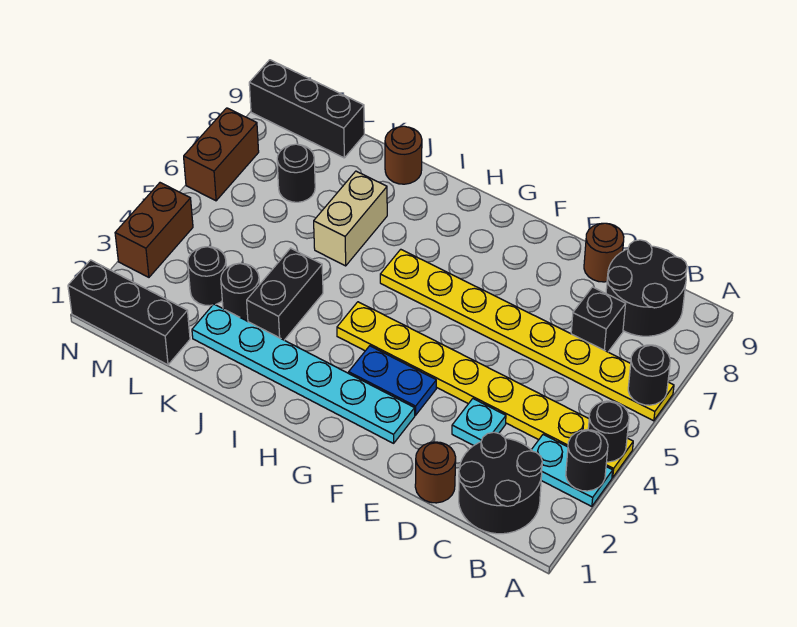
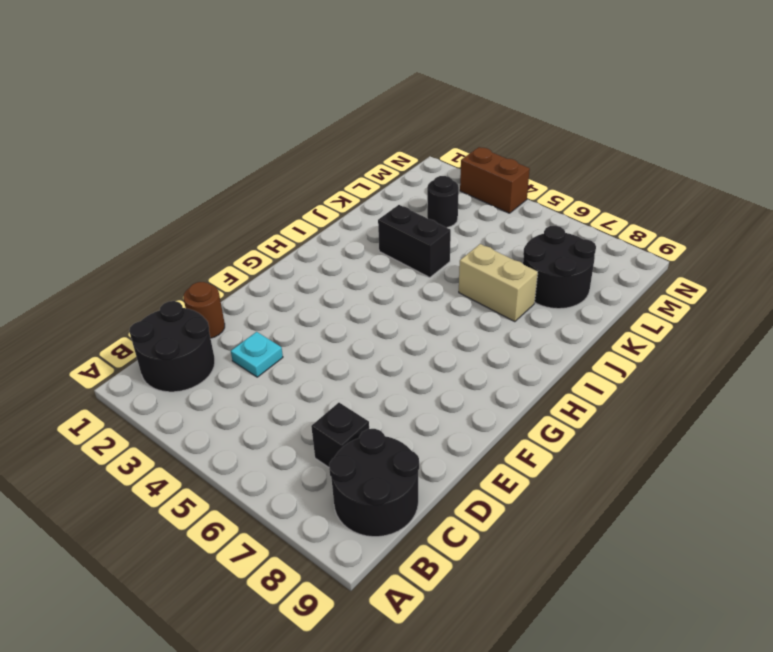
black 2x2 round brick [523,226,596,309] -> black 1x1 round brick [277,144,315,202]
none -> cyan 1x2 plate [532,435,613,507]
none -> yellow 1x8 plate [337,302,633,477]
none -> yellow 1x8 plate [380,249,674,421]

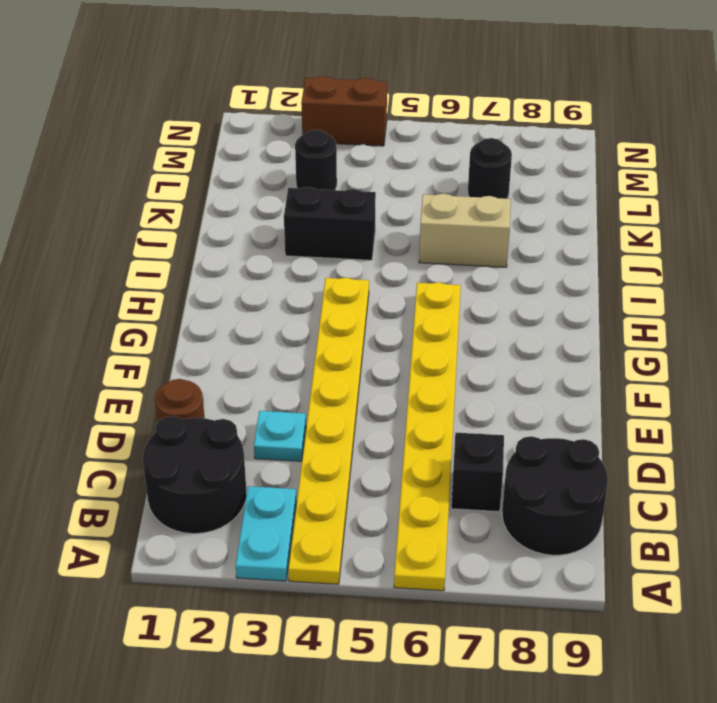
none -> brown 1x1 round brick [584,223,624,282]
none -> cyan 1x6 plate [192,304,415,443]
none -> blue 1x2 plate [349,346,436,415]

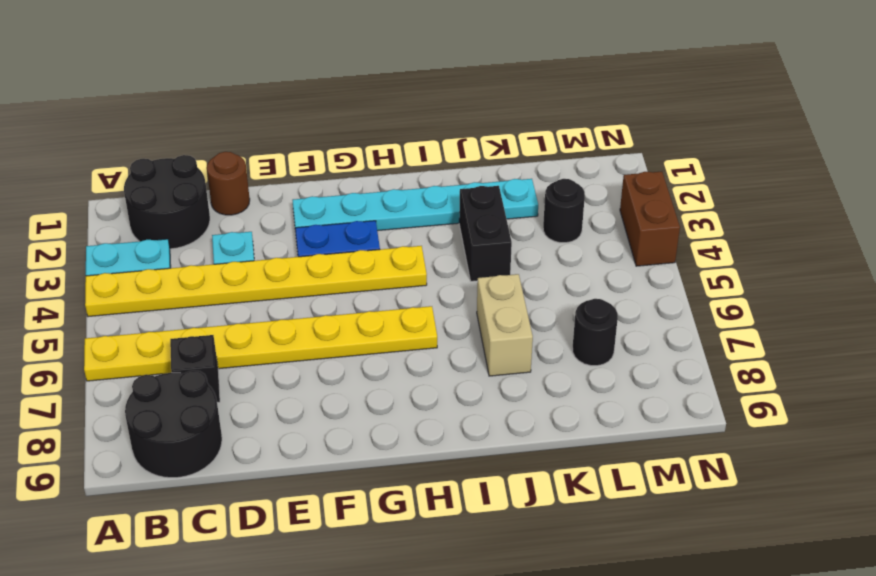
none -> brown 1x1 round brick [584,223,624,282]
none -> brown 1x1 round brick [385,126,422,184]
none -> black 1x1 round brick [221,263,259,321]

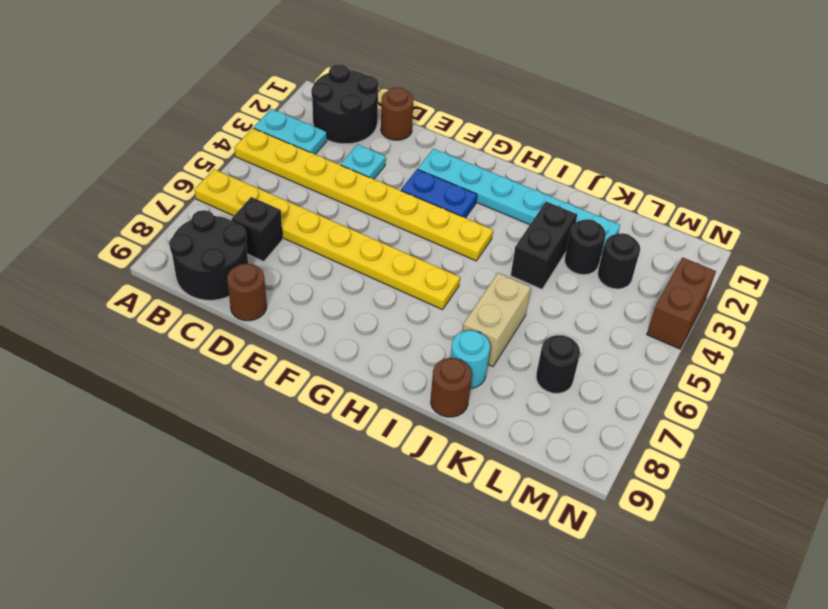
cyan 1x1 round brick [450,330,490,389] -> none
none -> black 1x3 brick [68,260,190,365]
none -> black 1x3 brick [249,60,364,158]
none -> brown 1x2 brick [184,108,259,201]

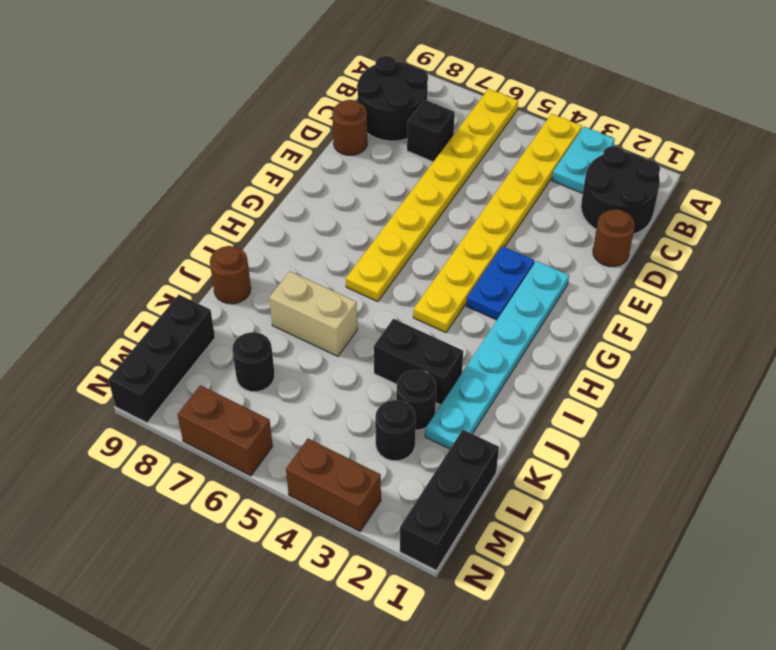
none -> cyan 1x1 plate [452,399,506,446]
none -> black 1x1 round brick [566,430,608,491]
none -> black 1x1 round brick [588,401,629,462]

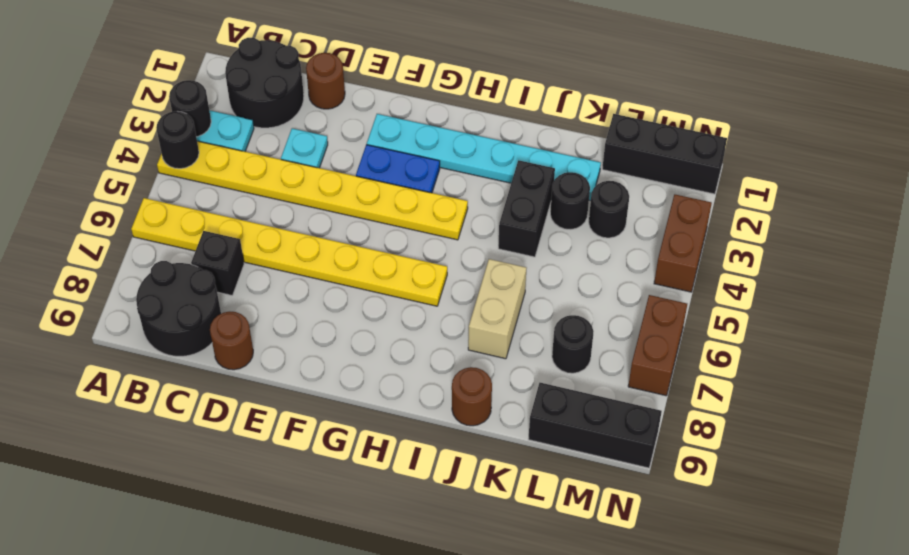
none -> black 1x1 round brick [628,345,670,405]

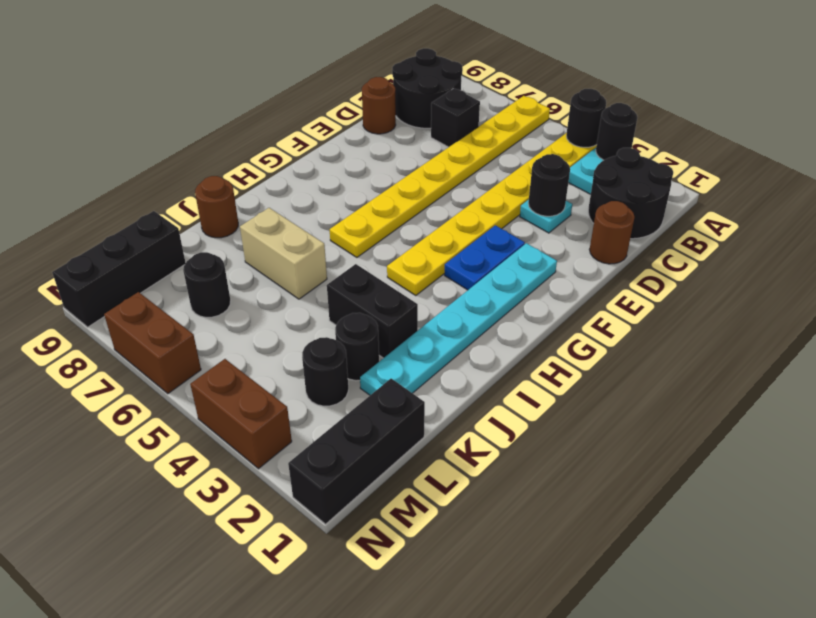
black 1x1 round brick [528,154,570,216] -> black 1x1 round brick moved to [628,345,670,405]

